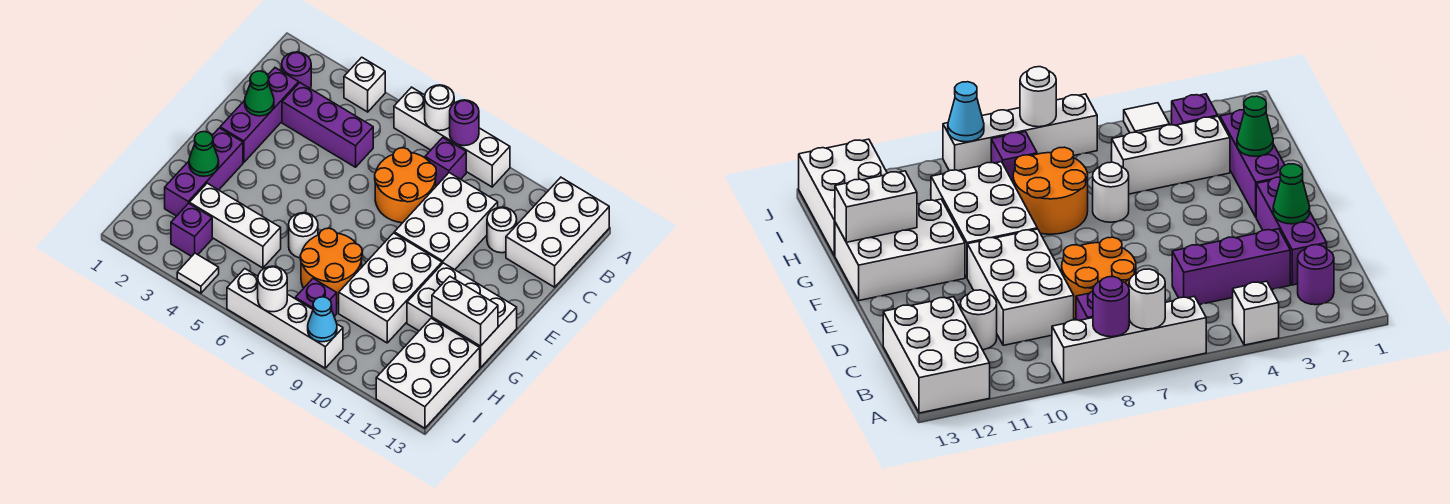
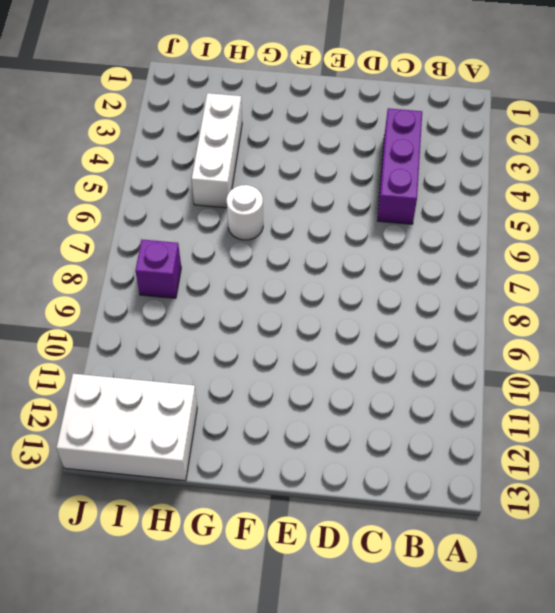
none -> white 1x1 brick [344,57,385,112]
none -> white 1x4 brick [394,87,510,187]
none -> white 2x3 brick [506,177,609,287]

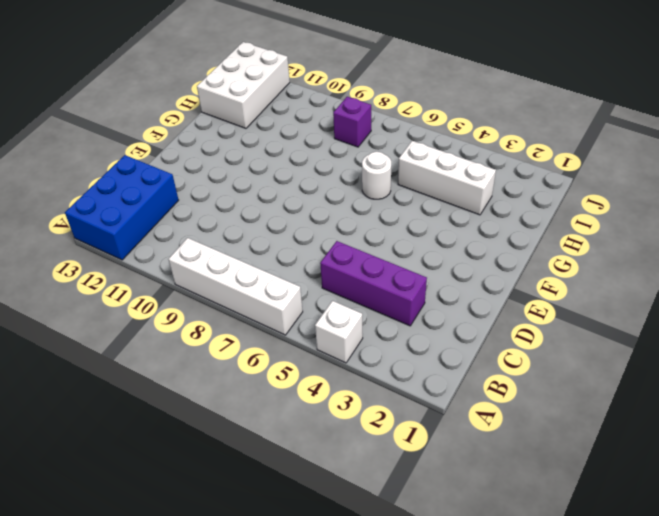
blue 2x3 brick [65,155,179,260] -> white 2x3 brick [506,177,609,287]
none -> purple 1x1 round brick [282,52,311,89]
none -> purple 1x1 brick [425,138,466,185]
none -> purple 1x3 brick [220,68,299,163]

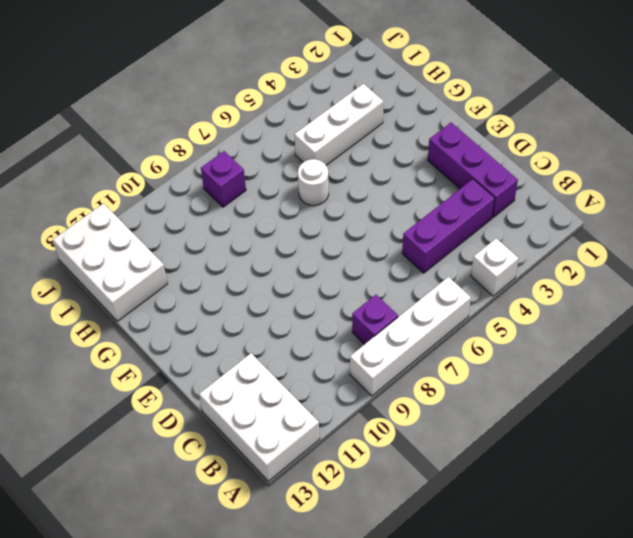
none -> purple 1x1 round brick [282,52,311,89]
none -> orange 2x2 round brick [375,148,436,223]
none -> white 2x3 brick [394,173,498,270]

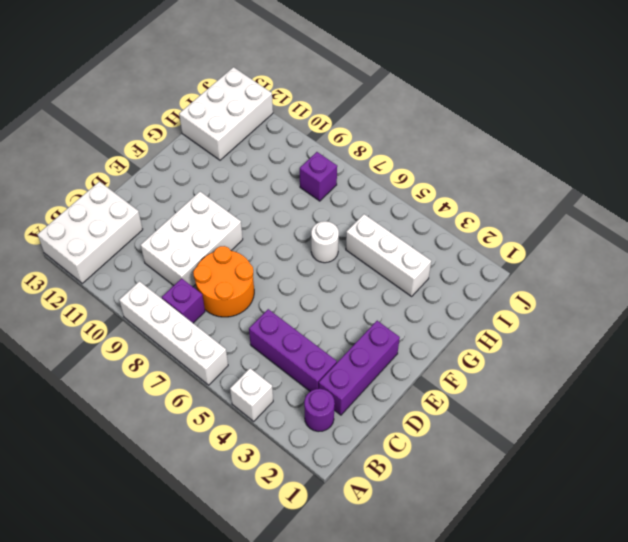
none -> white 1x1 round brick [487,207,517,253]
none -> purple 1x3 brick [165,128,243,216]
none -> white 2x3 brick [339,233,442,343]

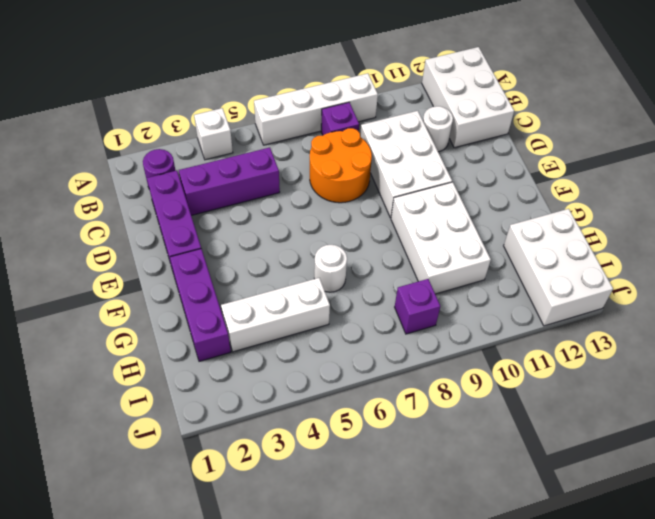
none -> white 2x3 brick [407,263,517,368]
none -> orange 2x2 round brick [300,228,362,303]
none -> purple 1x1 brick [171,203,212,256]

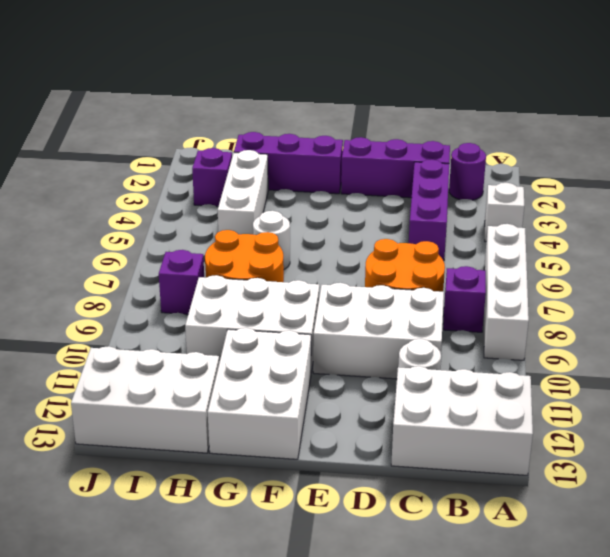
none -> white 1x1 tile [177,253,219,293]
none -> white 1x4 brick [227,269,343,368]
none -> white 1x1 round brick [425,85,454,131]

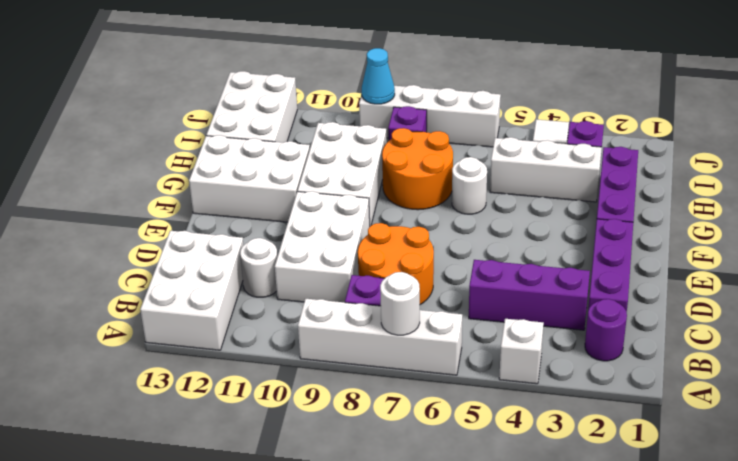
none -> purple 1x1 round brick [450,100,479,146]
none -> green 1x1 cone [245,71,274,116]
none -> green 1x1 cone [189,132,219,176]

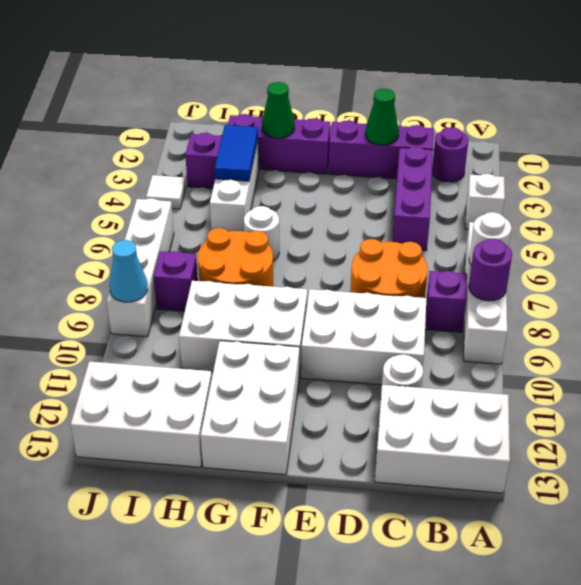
blue 1x2 tile [215,125,258,181] -> none
none -> white 1x2 brick [432,276,498,346]
none -> white 1x1 round brick [258,266,287,312]

